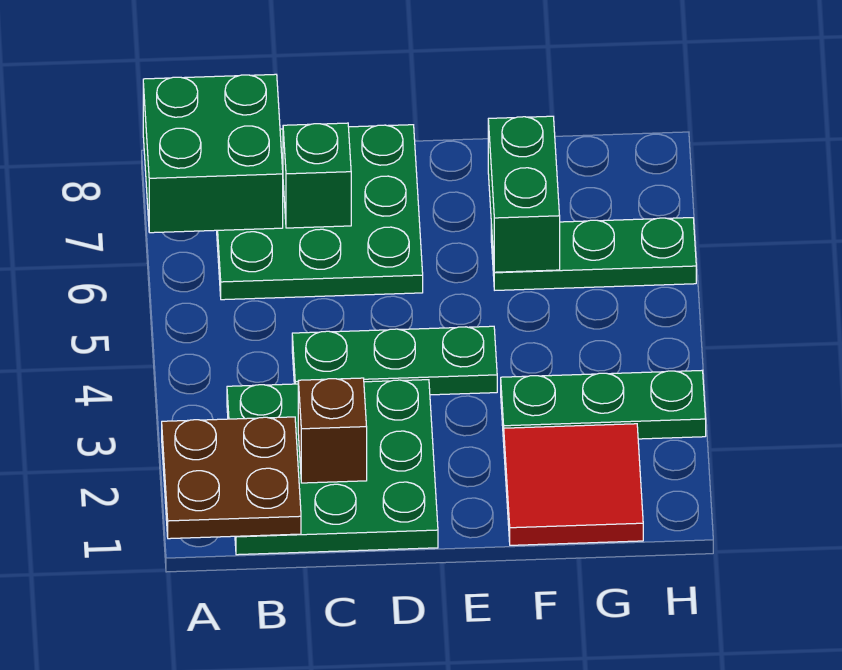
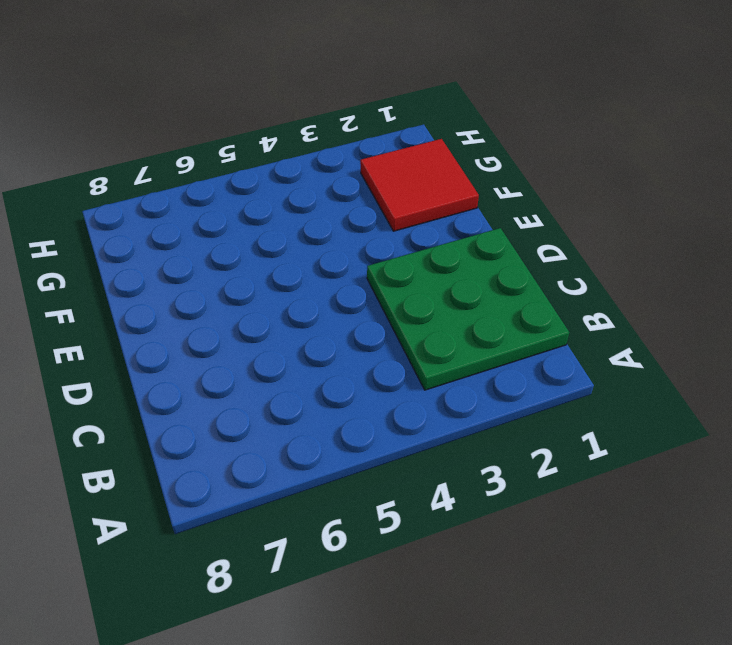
none -> green 3x3 plate [217,125,423,300]
none -> green 1x3 plate [292,326,497,395]

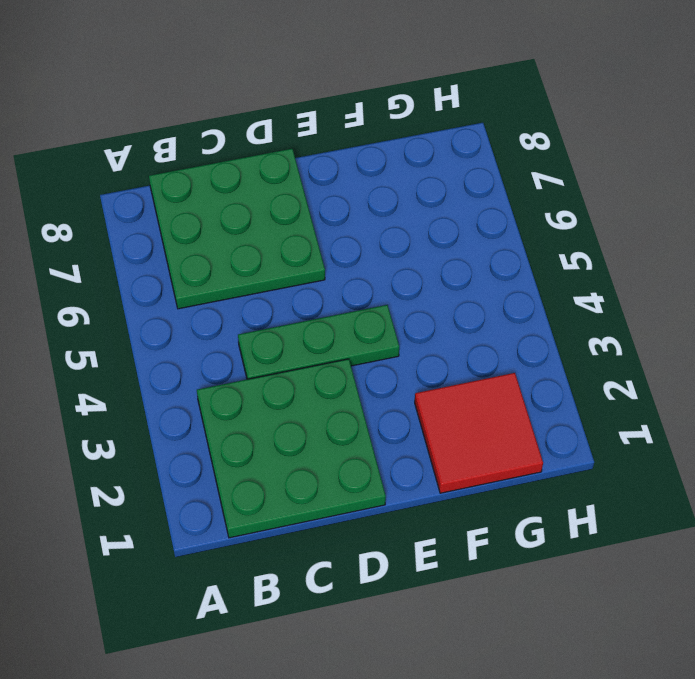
none -> green 1x3 plate [501,371,706,442]
none -> green 1x3 plate [491,218,696,290]

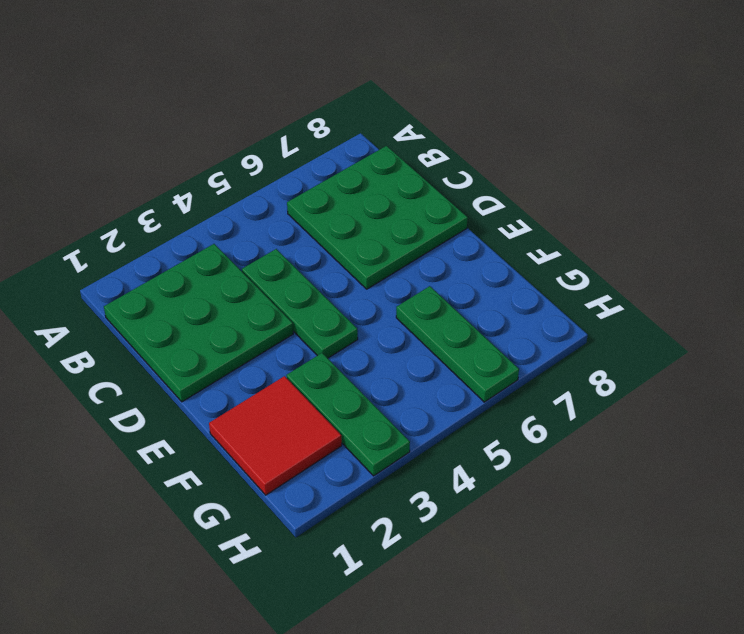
none -> brown 2x2 plate [162,417,301,539]
none -> green 2x2 brick [143,74,283,233]

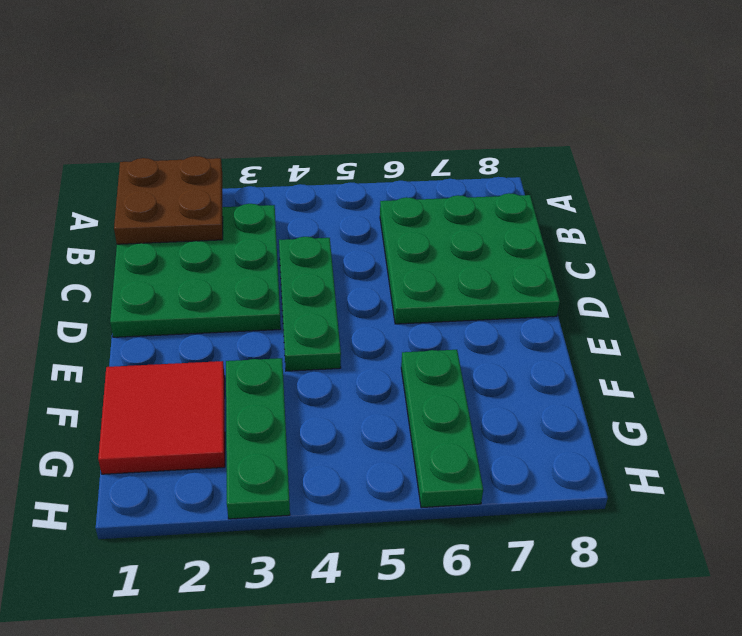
none -> green 2x2 brick [143,74,283,233]
none -> brown 1x1 brick [298,378,367,483]

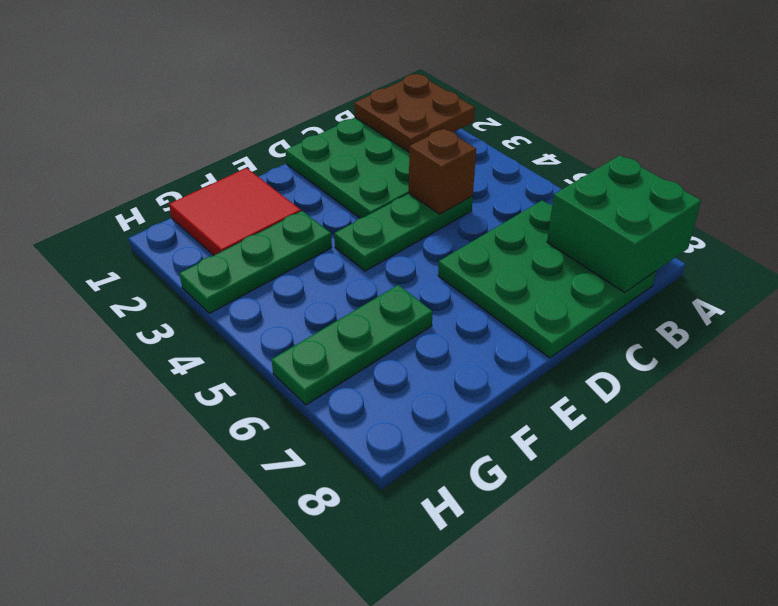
brown 1x1 brick [409,129,476,214] -> brown 1x1 brick moved to [298,378,367,483]
none -> green 1x1 brick [283,123,351,228]
none -> green 1x2 brick [488,116,560,272]

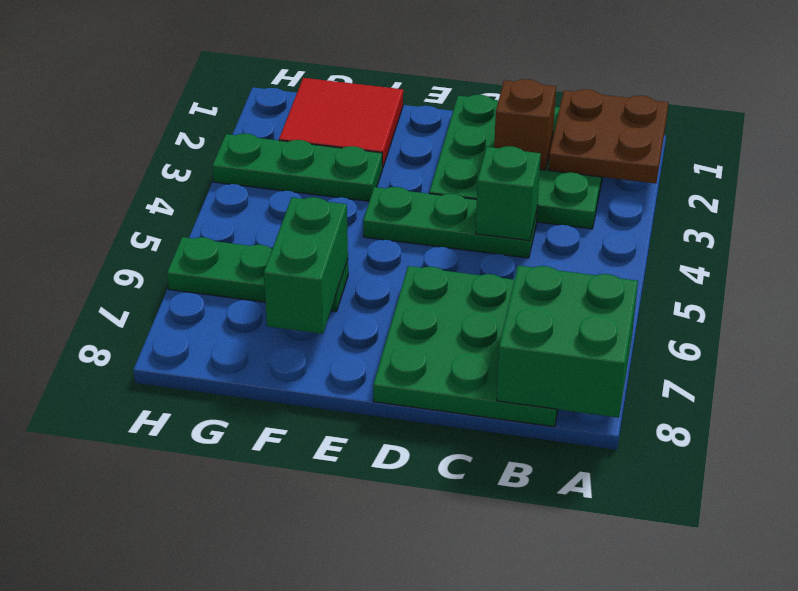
green 1x1 brick [476,146,541,241] -> green 1x1 brick moved to [283,123,351,228]

